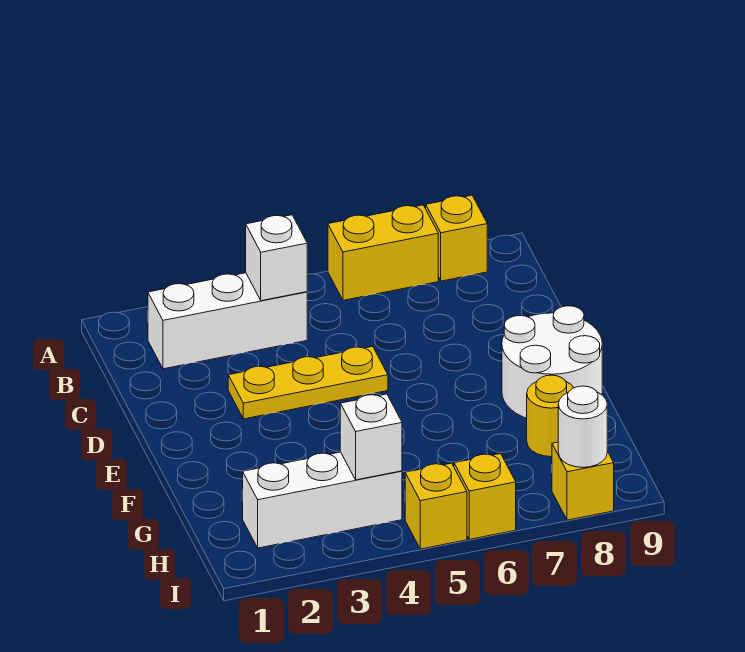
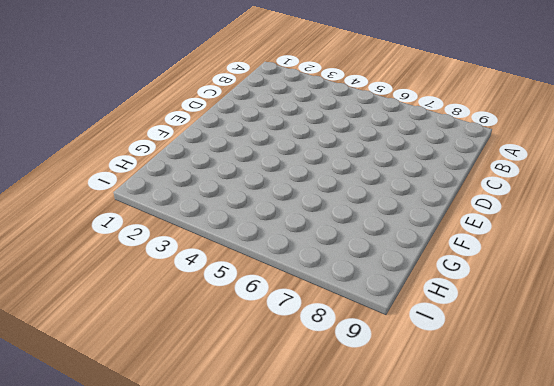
none -> yellow 1x2 brick [328,205,438,300]
none -> yellow 1x1 brick [426,195,487,281]
none -> white 1x3 brick [148,273,307,369]

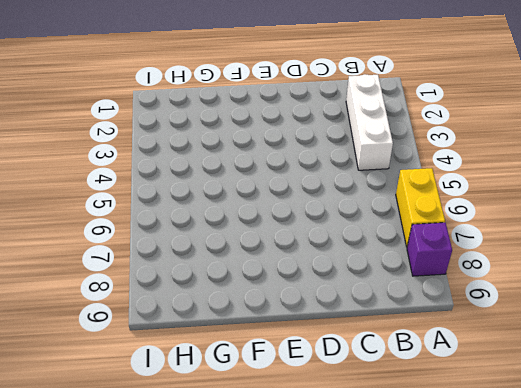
purple 1x1 brick [407,223,452,276] -> yellow 1x1 brick [426,195,487,281]
none -> yellow 1x3 plate [228,346,388,419]
none -> white 2x2 round brick [502,306,602,418]
none -> yellow 1x1 round brick [527,375,574,457]

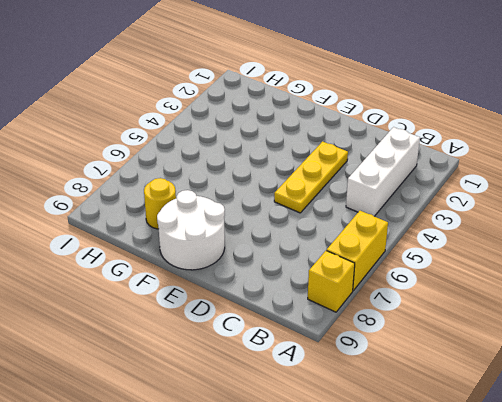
none -> white 1x3 brick [243,452,402,548]
none -> yellow 1x1 brick [405,463,467,549]
none -> yellow 1x1 brick [454,454,516,539]

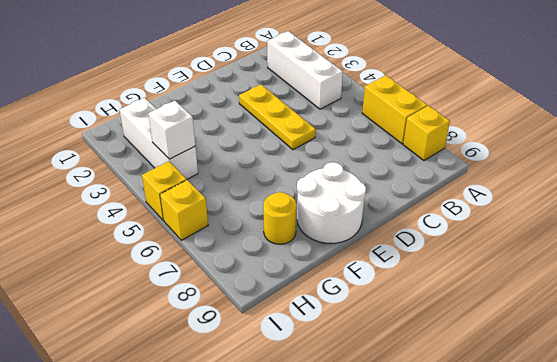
none -> yellow 1x1 brick [552,442,614,520]
none -> white 1x1 brick [246,215,307,301]
none -> white 1x1 round brick [558,386,607,467]

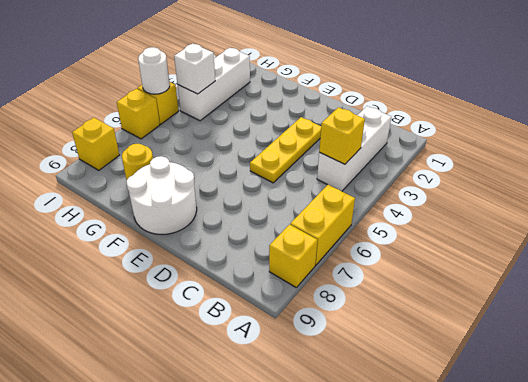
yellow 1x1 brick [319,107,365,164] -> white 1x1 brick [246,215,307,301]
white 1x1 round brick [138,47,170,94] -> white 1x1 round brick moved to [558,386,607,467]

